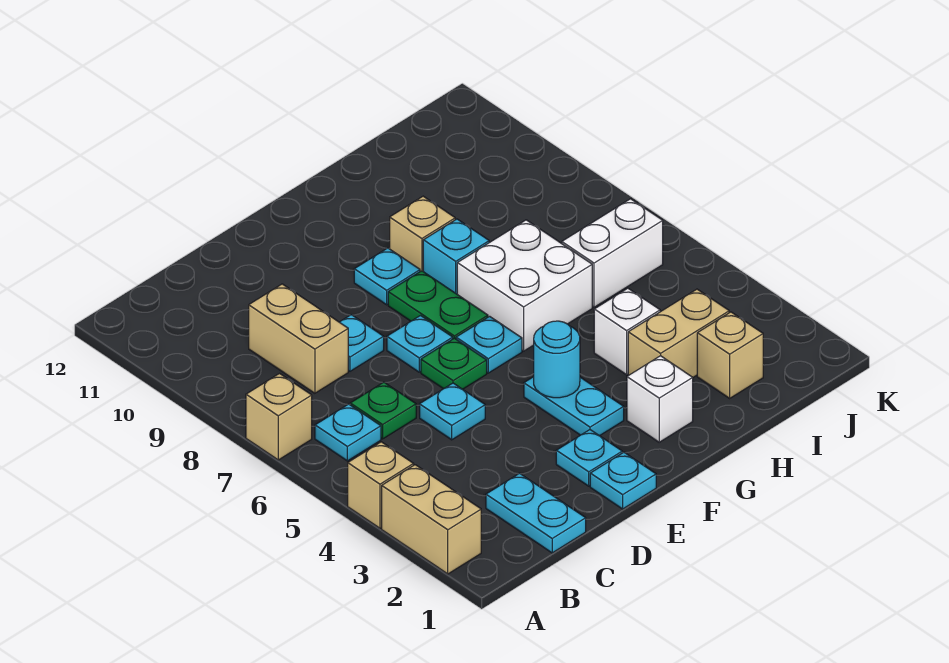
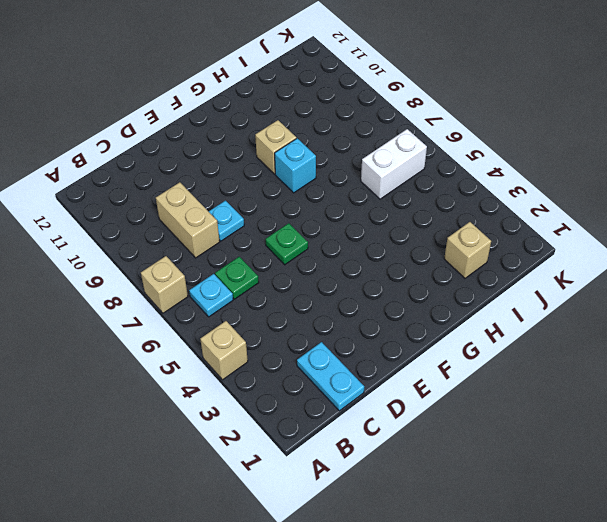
none -> tan 1x2 brick [382,465,481,574]
none -> cyan 1x1 plate [420,383,485,440]
none -> cyan 1x1 plate [590,452,656,509]

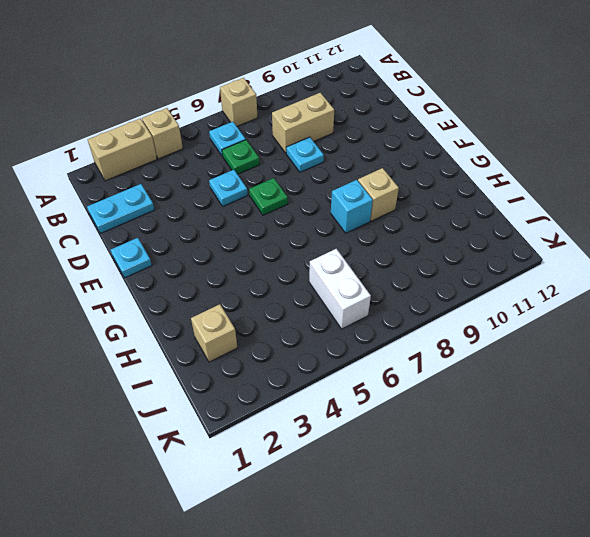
none -> cyan 1x1 plate [556,430,622,486]
none -> cyan 1x1 plate [387,316,453,372]
none -> cyan 1x2 plate [524,377,624,436]

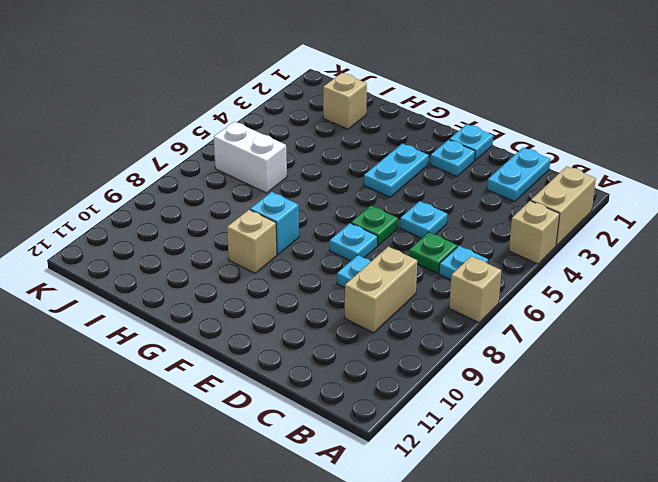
none -> cyan 1x1 plate [456,316,522,373]
none -> green 1x2 plate [388,271,488,339]
none -> cyan 1x1 plate [354,248,420,305]

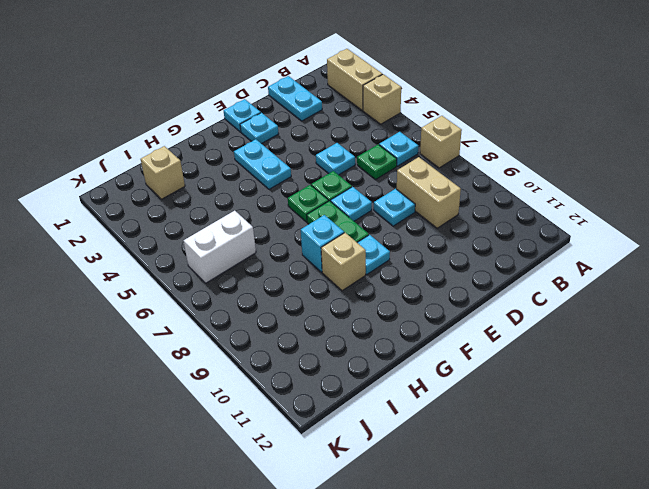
green 1x1 plate [288,185,328,222] -> cyan 1x1 plate [456,316,522,373]
none -> white 1x1 brick [627,356,693,442]
none -> white 2x2 brick [457,220,592,351]
none -> tan 1x2 brick [628,289,729,377]

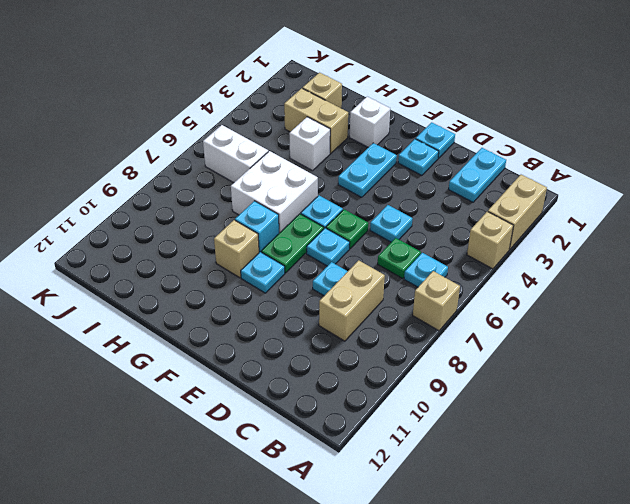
none -> cyan 1x1 round brick [534,321,580,398]

